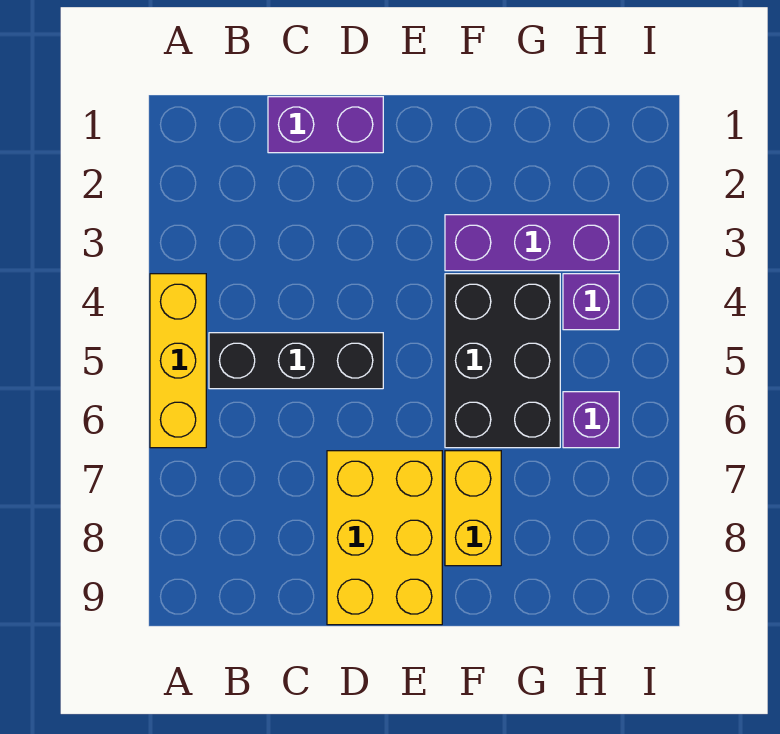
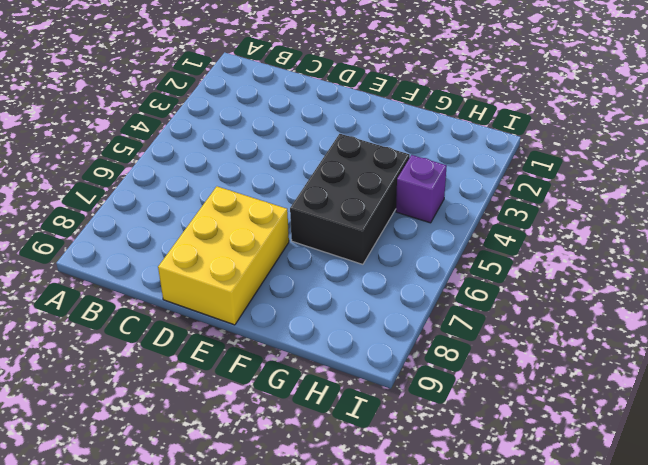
none -> yellow 1x3 brick [150,274,206,448]
none -> black 1x3 brick [209,333,383,389]

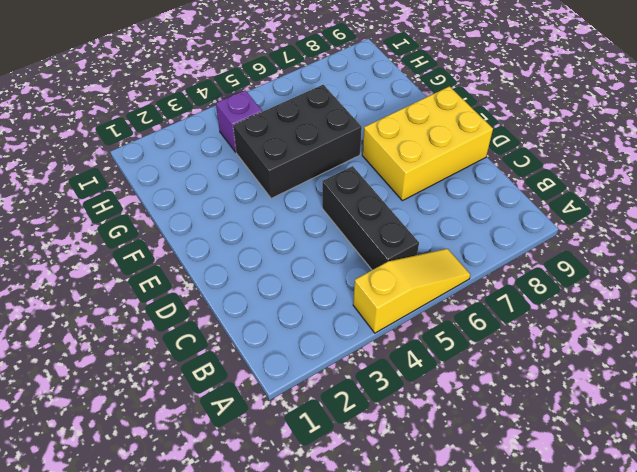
yellow 1x3 slope [353,249,470,333] -> yellow 1x3 brick [150,274,206,448]
none -> purple 1x2 brick [268,97,383,153]
none -> purple 1x3 brick [445,215,619,271]

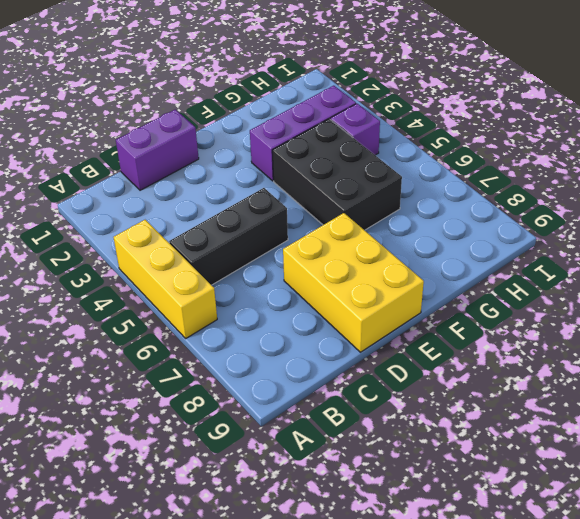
none -> yellow 1x2 brick [445,451,501,566]
none -> purple 1x1 brick [563,392,619,448]

